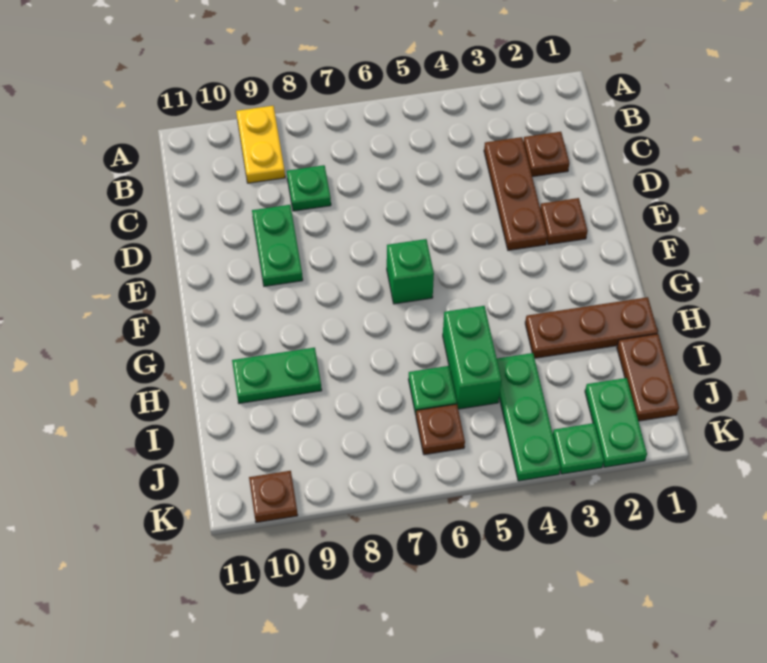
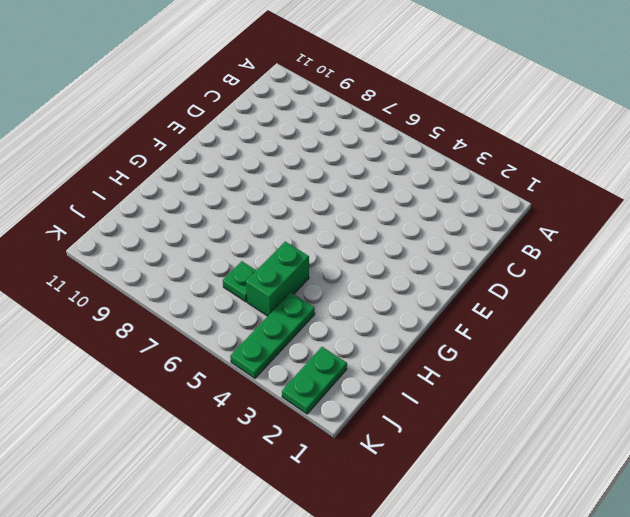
none -> yellow 1x2 plate [236,106,285,183]
none -> brown 1x1 plate [523,132,569,177]
none -> brown 1x3 plate [484,137,547,250]

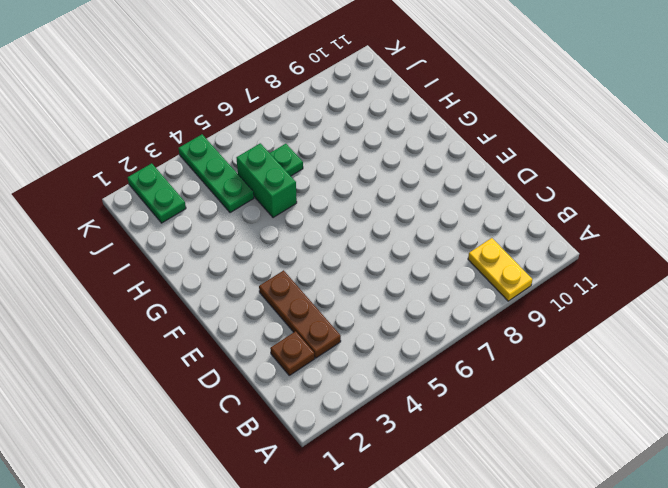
none -> green 1x1 plate [287,165,331,211]
none -> green 1x2 plate [252,205,303,286]
none -> brown 1x1 plate [540,198,588,245]

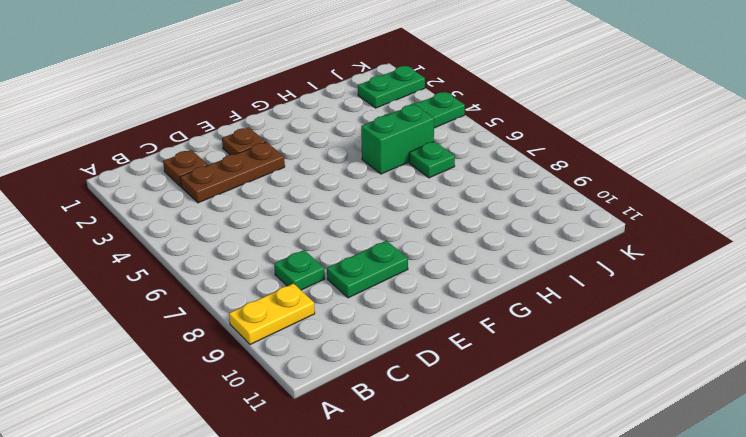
none -> green 1x1 brick [387,239,434,304]
none -> brown 1x3 plate [525,297,658,358]
none -> green 1x2 plate [232,348,322,403]

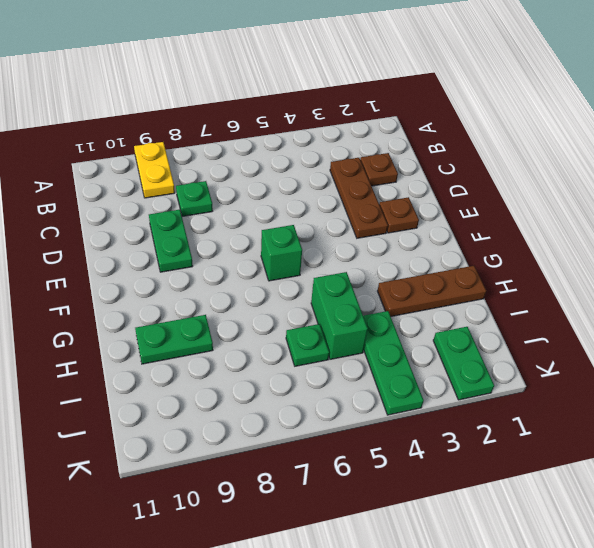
none -> brown 1x2 plate [617,334,679,421]
none -> brown 1x1 plate [416,404,465,455]
none -> green 1x1 plate [553,423,604,474]

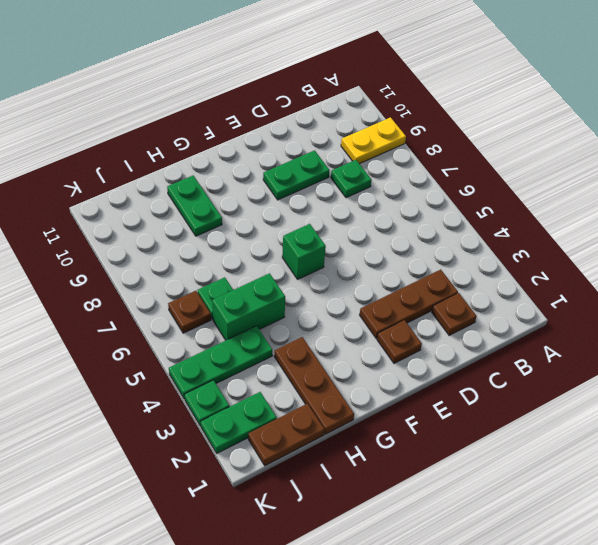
none -> brown 1x1 plate [249,471,298,523]

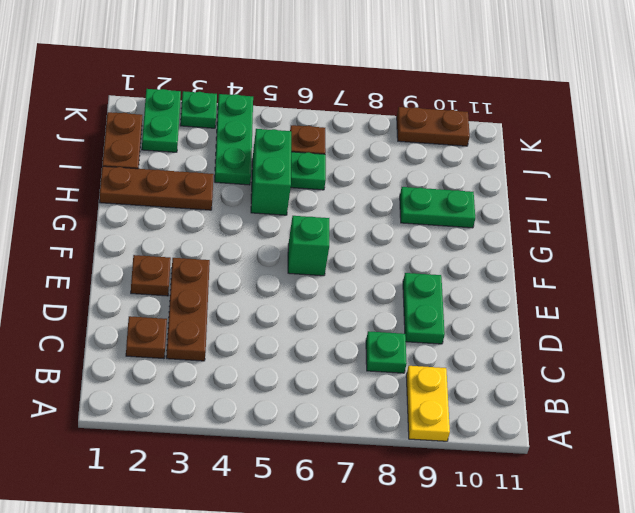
brown 1x2 plate [397,107,470,146] -> brown 1x1 plate [249,471,298,523]

